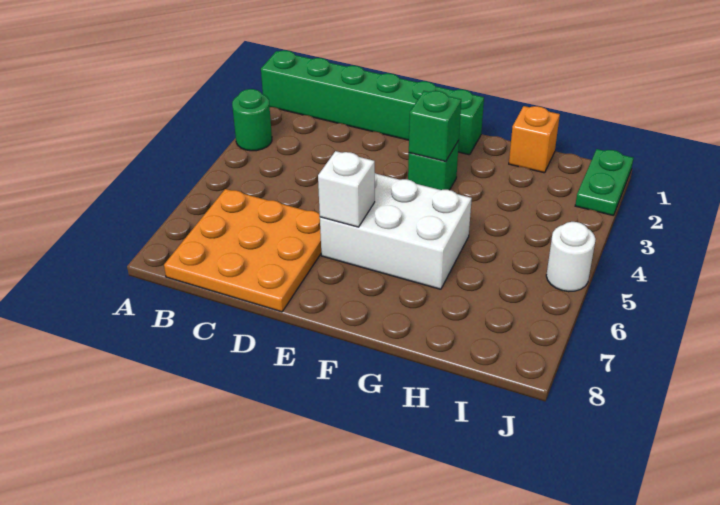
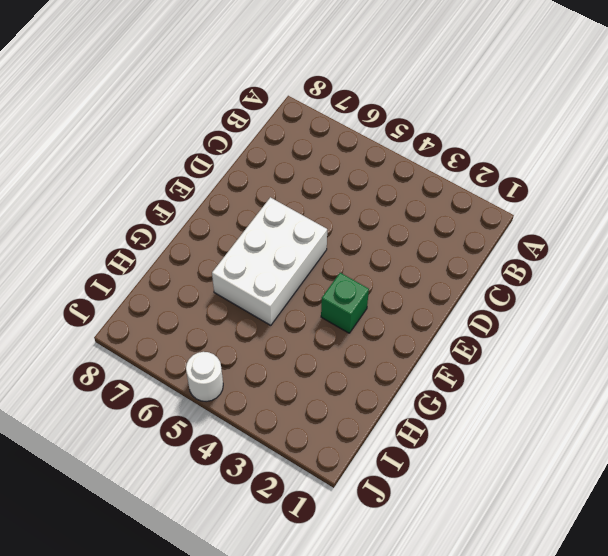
none -> green 1x6 brick [261,51,484,155]
none -> green 1x1 round brick [232,89,272,151]

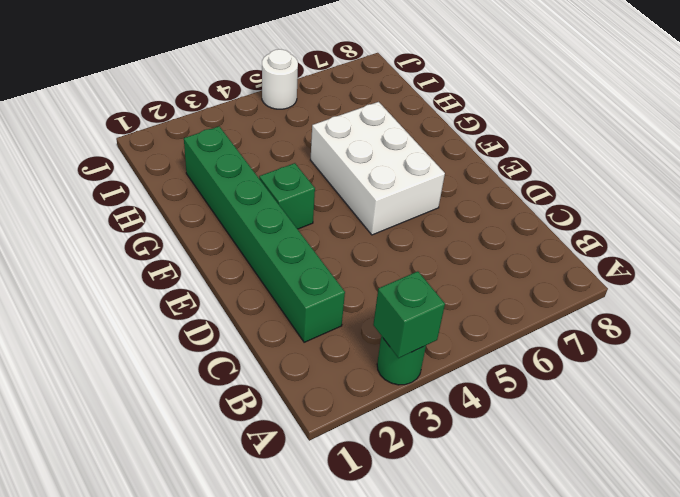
green 1x1 brick [373,271,445,358] -> green 1x1 brick moved to [409,91,461,161]
green 1x6 brick [184,126,345,342] -> green 1x6 brick moved to [261,51,484,155]
none -> orange 3x3 plate [164,189,321,312]
none -> orange 1x1 brick [509,106,560,173]

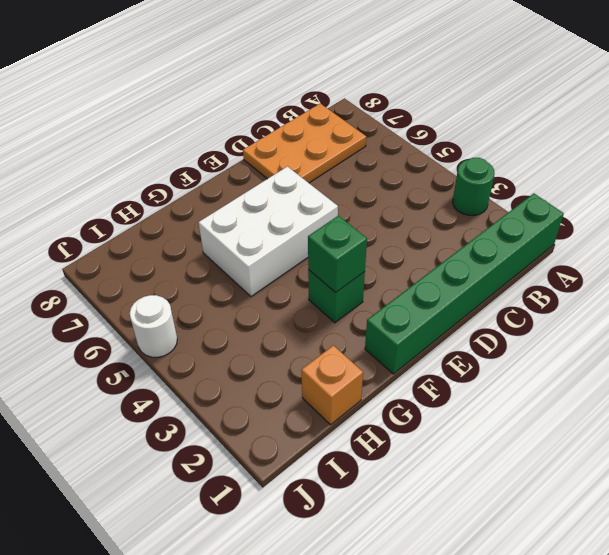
orange 2x3 plate [243,104,366,183] -> orange 3x3 plate [164,189,321,312]
none -> green 1x2 plate [575,149,634,216]
none -> white 1x1 brick [318,151,375,227]

